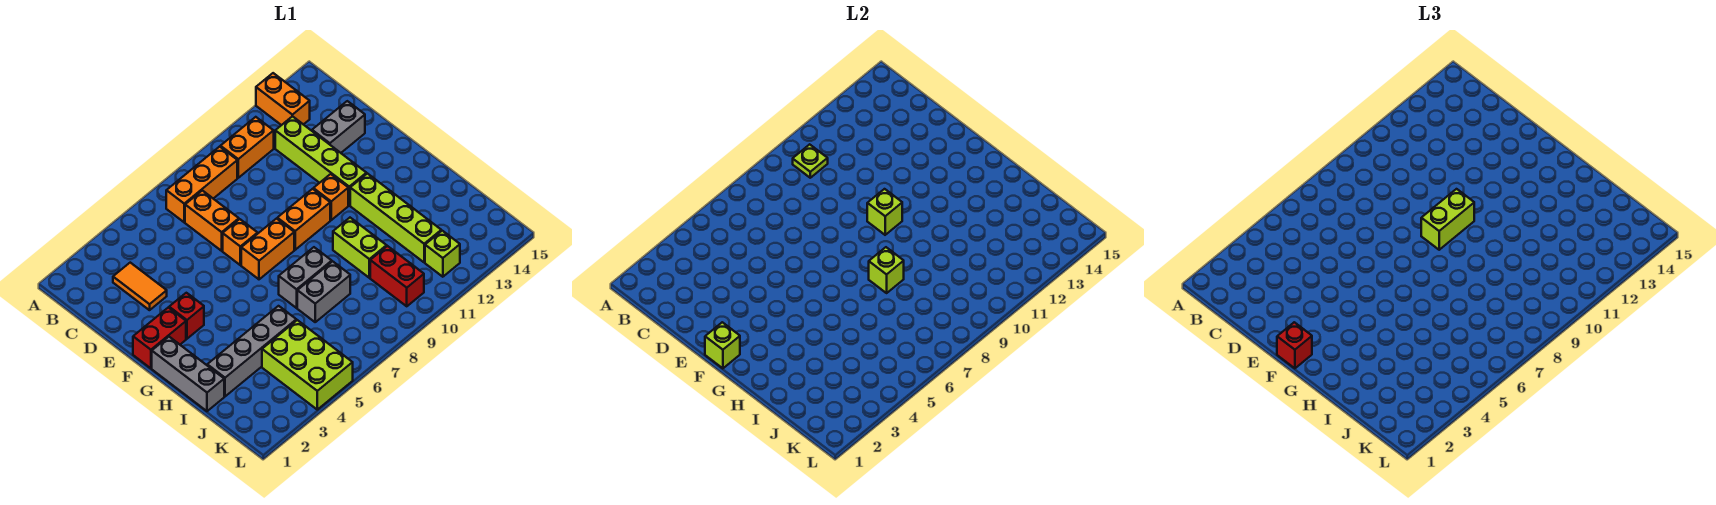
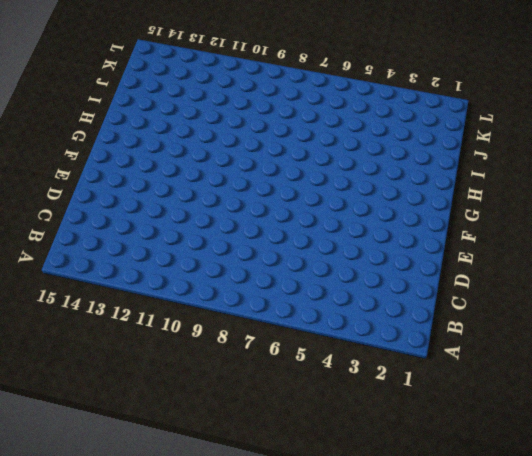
none -> orange 1x2 brick [256,73,310,125]
none -> orange 1x3 brick [166,147,237,222]
none -> orange 1x2 brick [221,117,274,178]

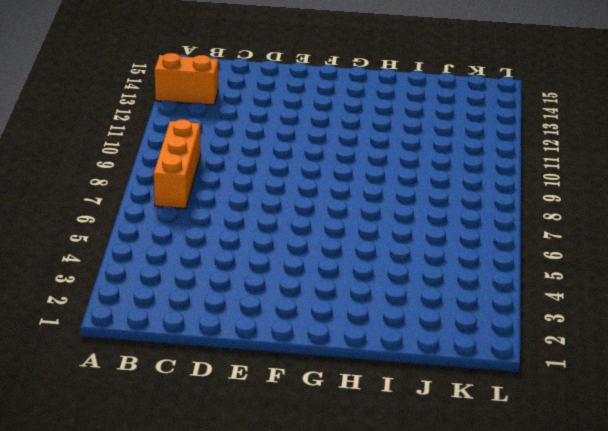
none -> orange 1x2 brick [221,117,274,178]
none -> orange 1x2 tile [113,263,167,310]
none -> orange 1x2 brick [185,190,239,251]

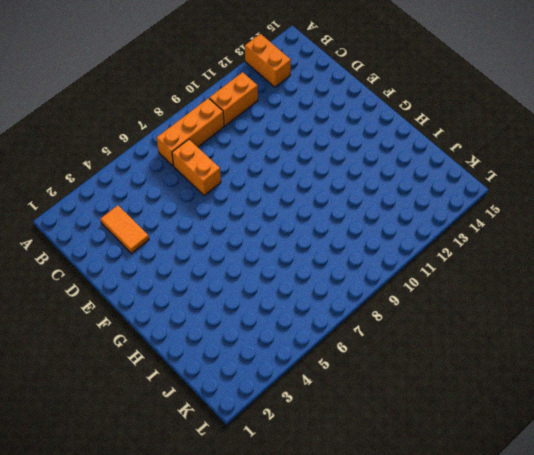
none -> lime 1x4 brick [275,116,366,205]
none -> grey 1x2 brick [312,101,365,153]
none -> orange 1x1 brick [223,219,258,265]

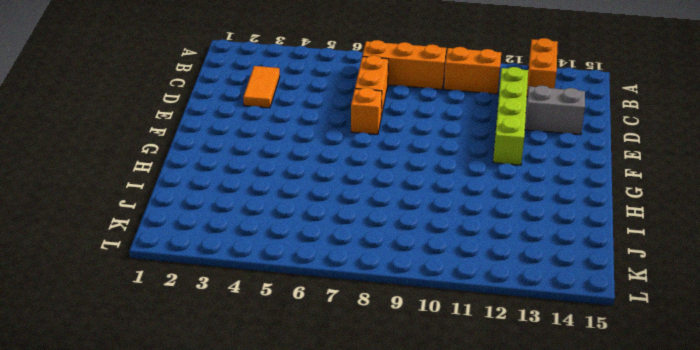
none -> red 1x2 brick [133,307,186,368]
none -> red 1x1 brick [169,293,204,339]
none -> orange 1x2 brick [241,219,294,279]

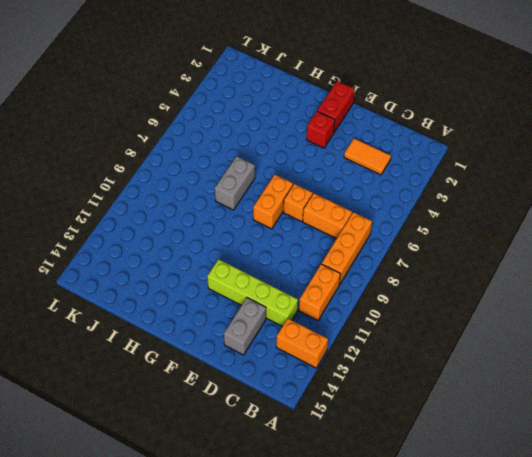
none -> orange 1x2 brick [277,189,330,250]
none -> orange 1x1 brick [313,174,348,220]
none -> grey 1x3 brick [152,337,224,411]

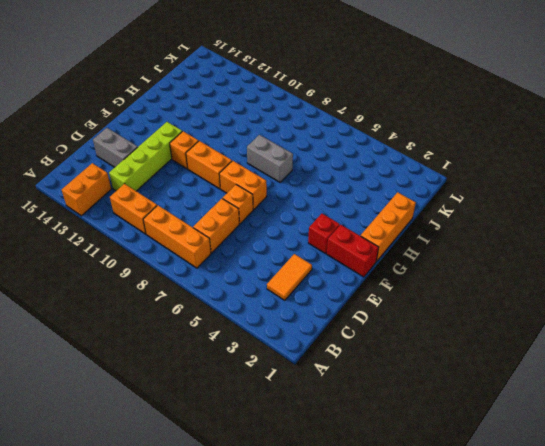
orange 1x3 brick [361,192,416,261] -> grey 1x3 brick [152,337,224,411]
none -> lime 1x4 brick [350,173,441,262]
none -> lime 1x2 brick [333,218,387,278]
none -> grey 1x4 brick [207,306,296,396]

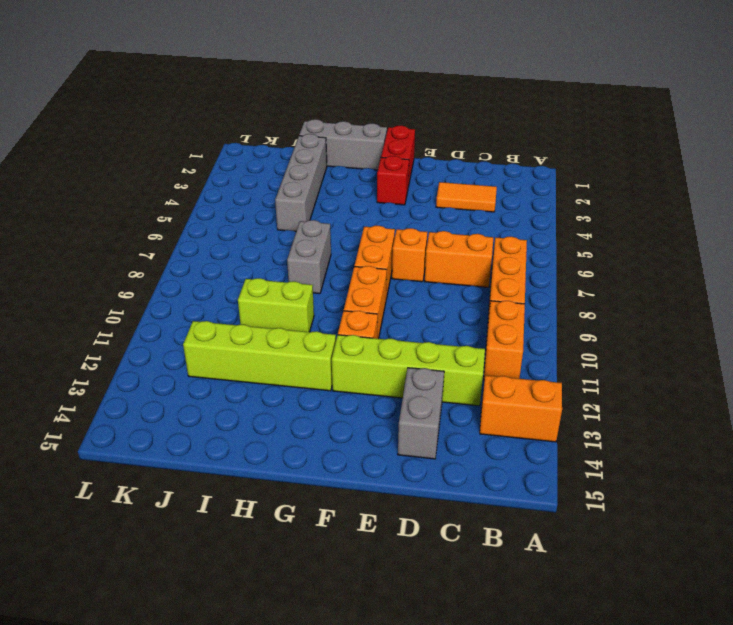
none -> grey 1x2 brick [297,261,350,322]
none -> lime 2x3 brick [262,320,353,410]
none -> red 1x2 brick [370,246,424,306]

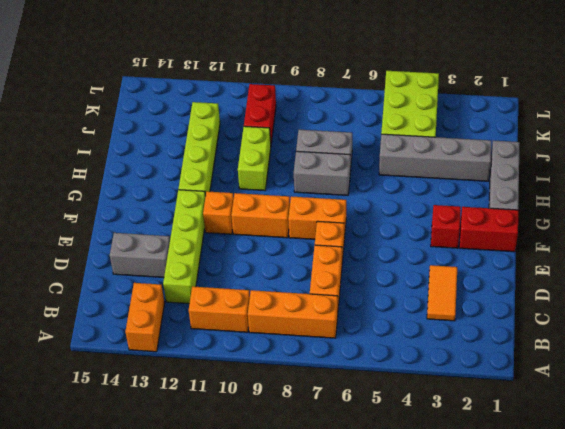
none -> lime 1x1 brick [425,231,460,277]
none -> lime 1x1 plate [793,144,828,178]
none -> lime 1x1 brick [705,322,740,368]

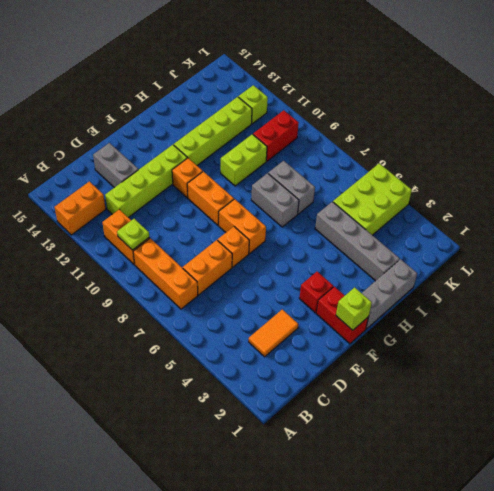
none -> lime 1x1 brick [867,189,902,235]
none -> lime 1x1 brick [869,247,904,293]
none -> red 1x1 brick [1277,322,1312,368]

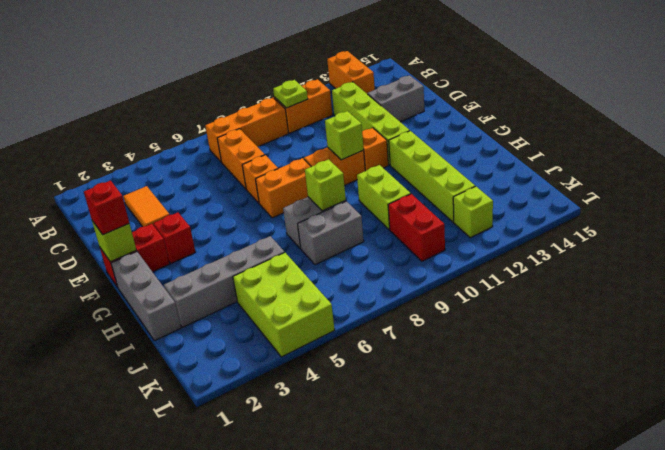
none -> lime 1x2 brick [1421,189,1474,250]

